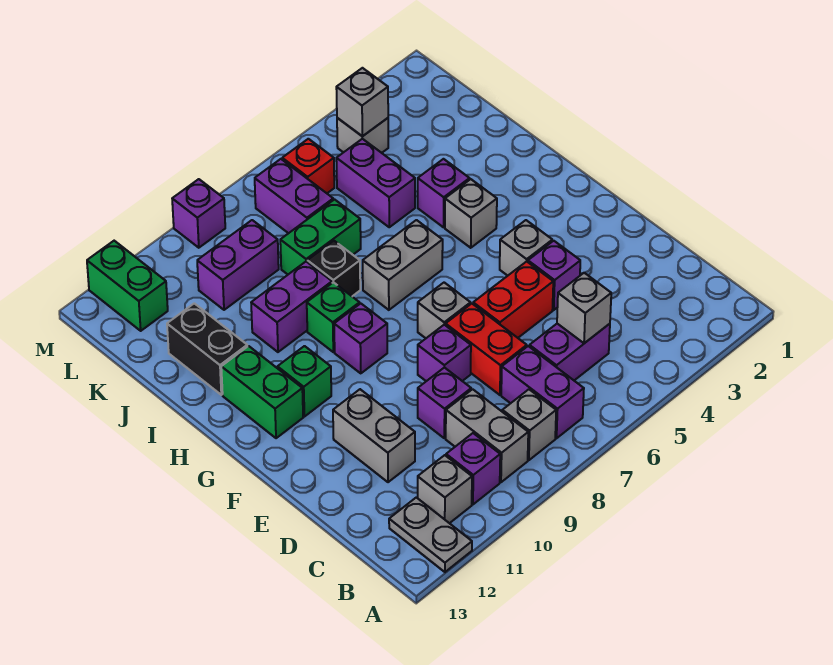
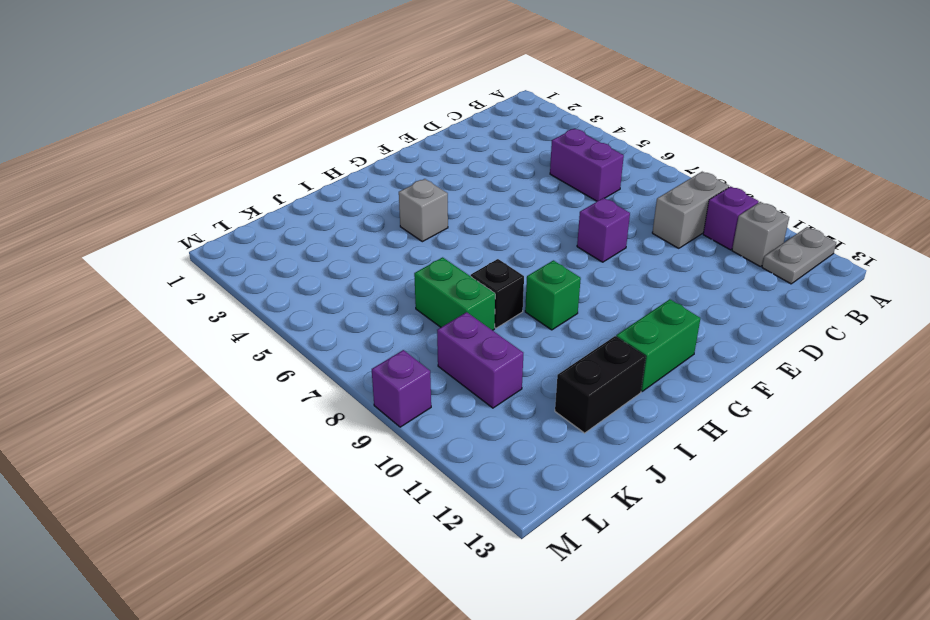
none -> purple 1x2 brick [501,346,584,438]
none -> grey 1x1 brick [502,389,556,460]
none -> red 1x2 brick [446,304,527,395]
none -> purple 1x1 brick [418,367,471,438]

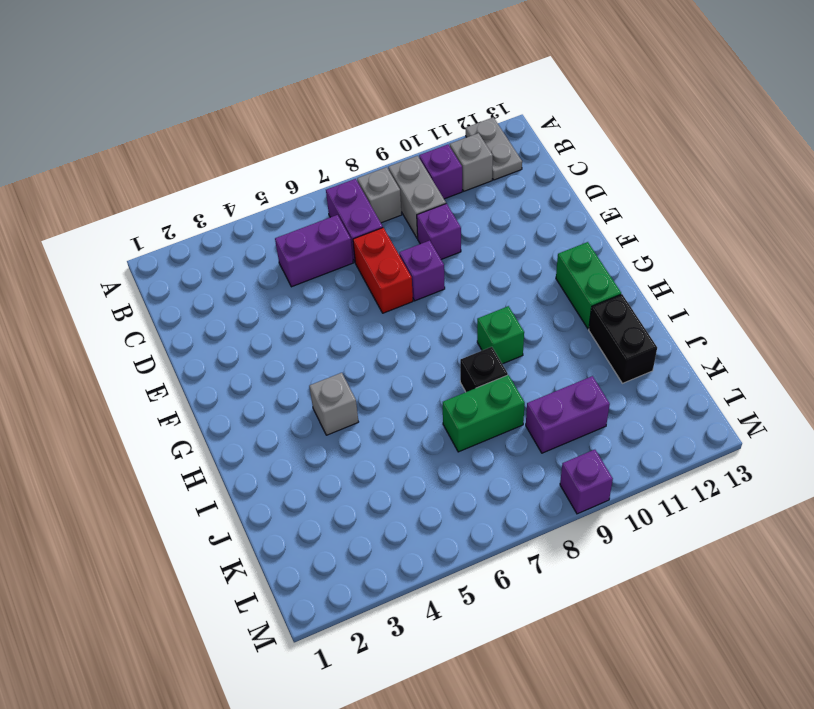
none -> grey 1x2 brick [333,389,415,482]
none -> purple 1x1 brick [528,241,580,310]
none -> red 1x2 brick [473,261,553,338]
none -> grey 1x1 brick [500,220,552,276]

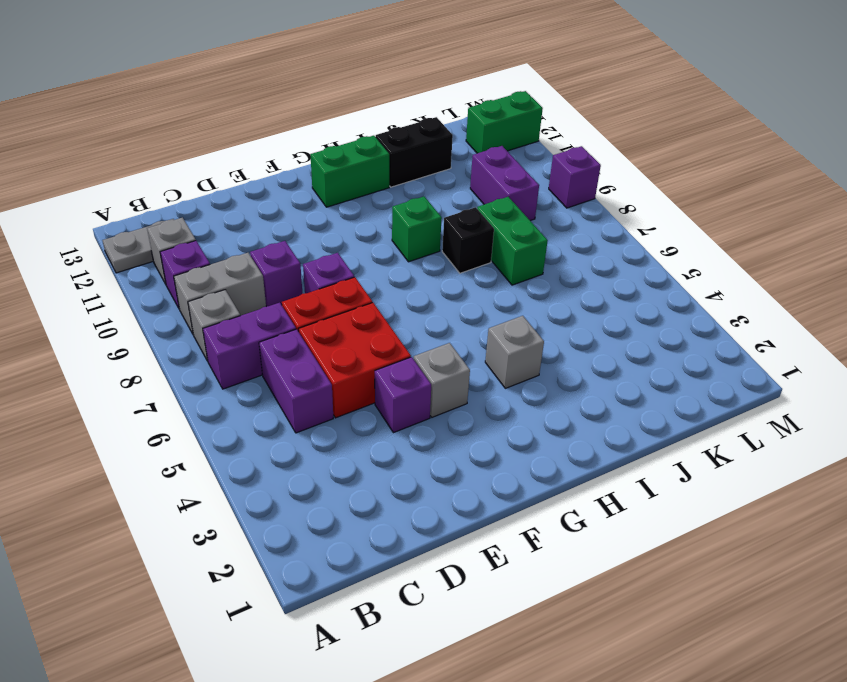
red 2x2 brick [299,303,411,418] -> red 1x2 brick [473,261,553,338]
none -> grey 1x2 brick [333,389,415,482]
none -> grey 1x1 brick [418,283,471,338]
none -> purple 1x1 brick [334,304,387,373]
none -> green 1x1 brick [277,346,331,416]

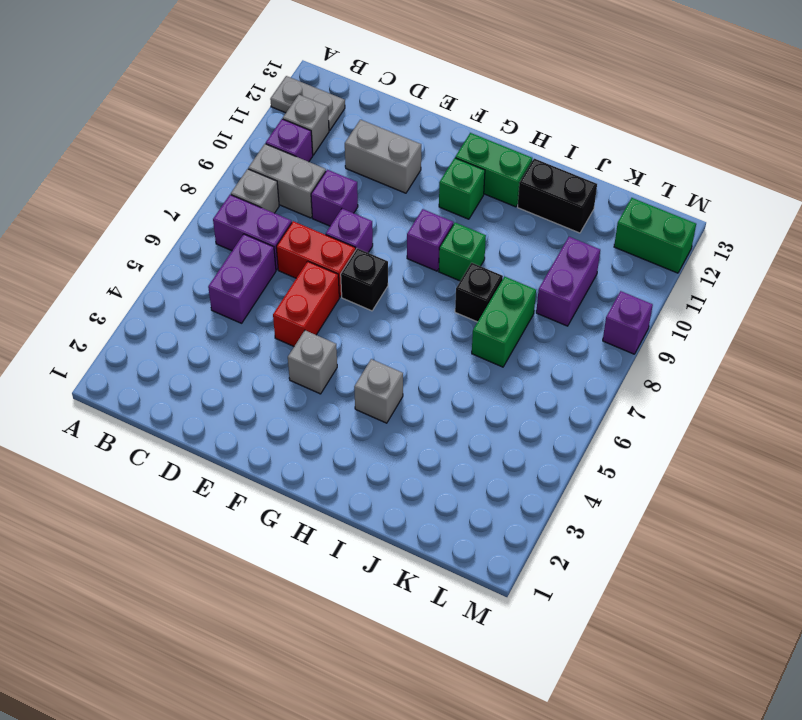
black 1x1 brick [341,248,388,311] -> grey 1x1 brick [418,283,471,338]
none -> purple 1x1 brick [528,241,580,310]
none -> grey 1x2 brick [363,220,443,310]
none -> purple 1x1 brick [418,159,470,227]
none -> purple 1x2 brick [251,262,332,352]

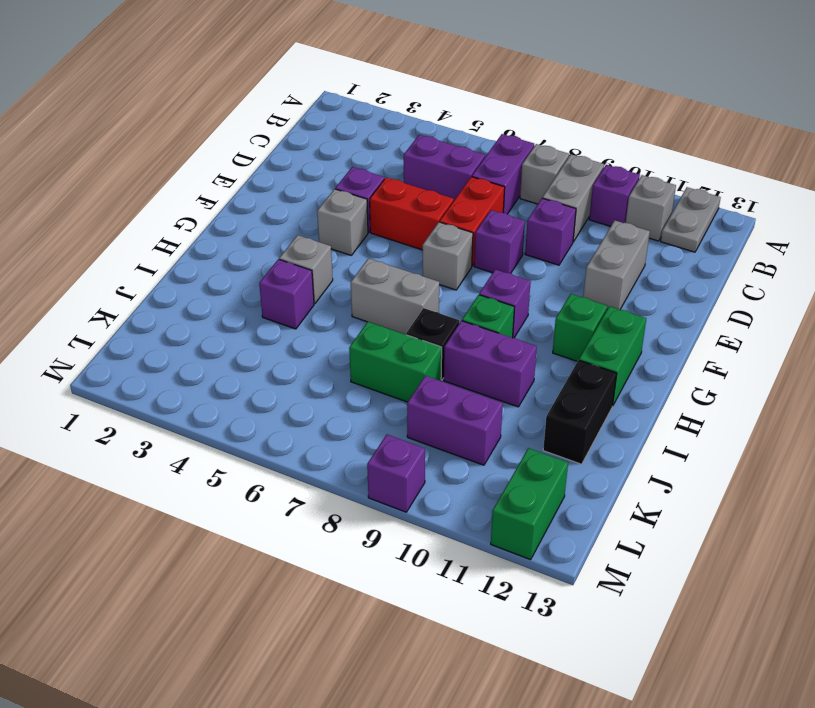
none -> purple 1x2 brick [336,139,415,227]
none -> purple 1x2 brick [255,159,333,233]
none -> grey 1x1 brick [337,118,388,153]
none -> red 1x1 brick [282,139,334,193]

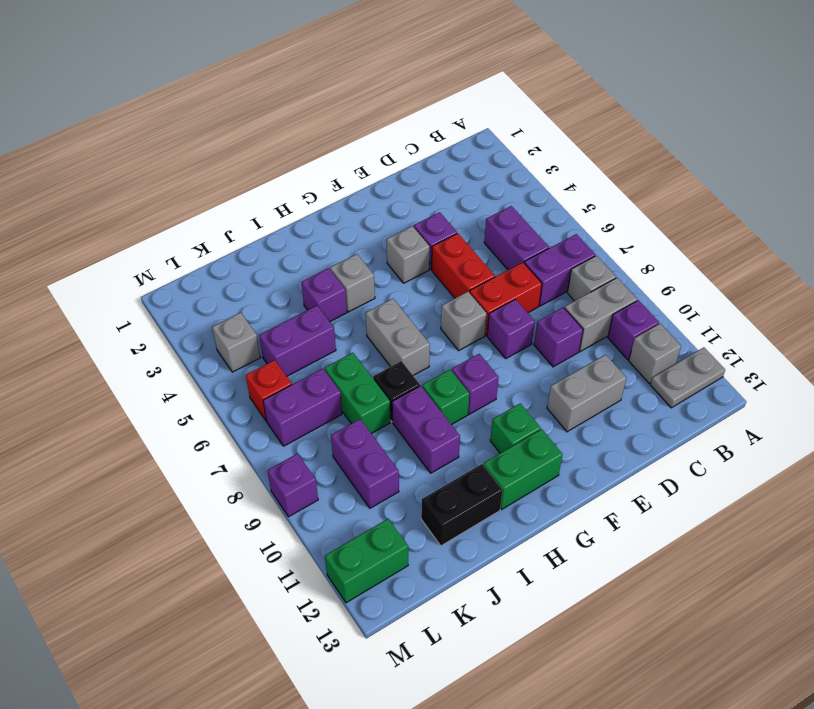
none -> grey 1x1 brick [557,273,611,343]
none -> grey 1x1 brick [336,68,388,136]

